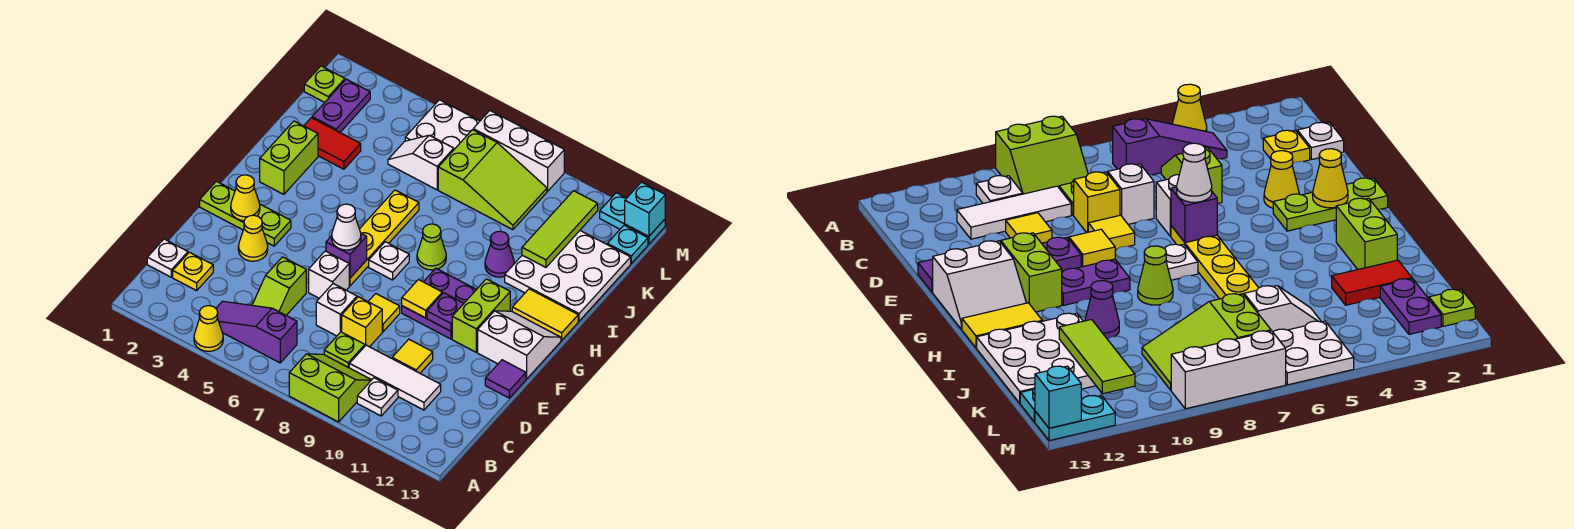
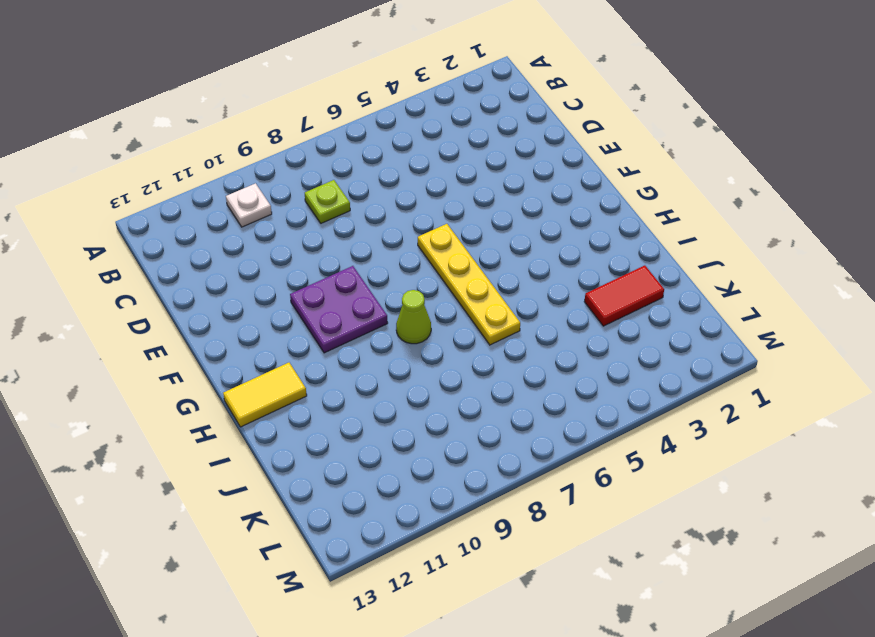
none -> yellow 1x1 cone [194,306,223,351]
none -> lime 2x2 slope [289,354,371,422]
none -> purple 1x3 slope [216,301,297,363]
none -> white 1x1 plate [147,239,188,277]

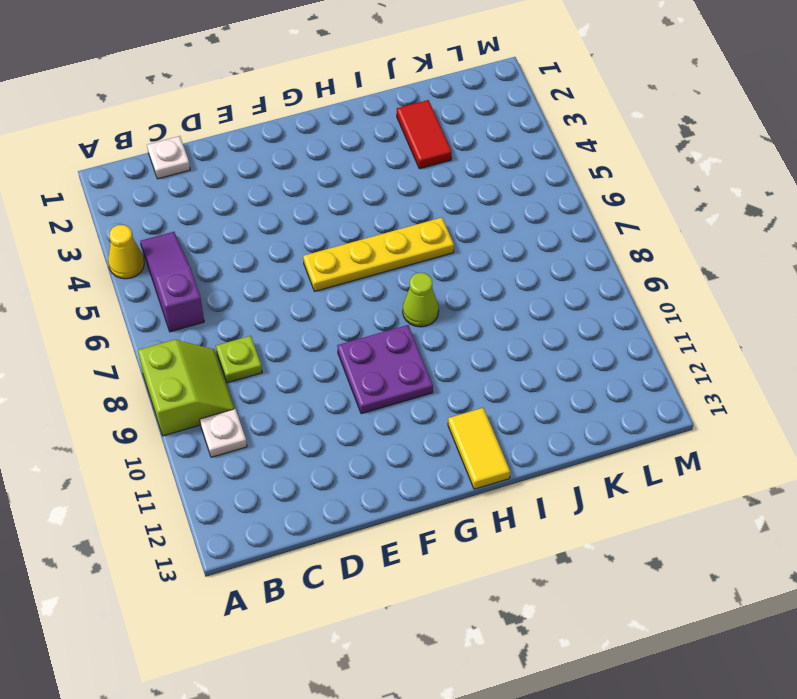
none -> yellow 1x1 plate [173,252,213,291]
none -> lime 1x2 slope [253,257,306,315]
none -> white 1x3 tile [349,345,441,410]
none -> white 1x1 brick [316,284,357,336]

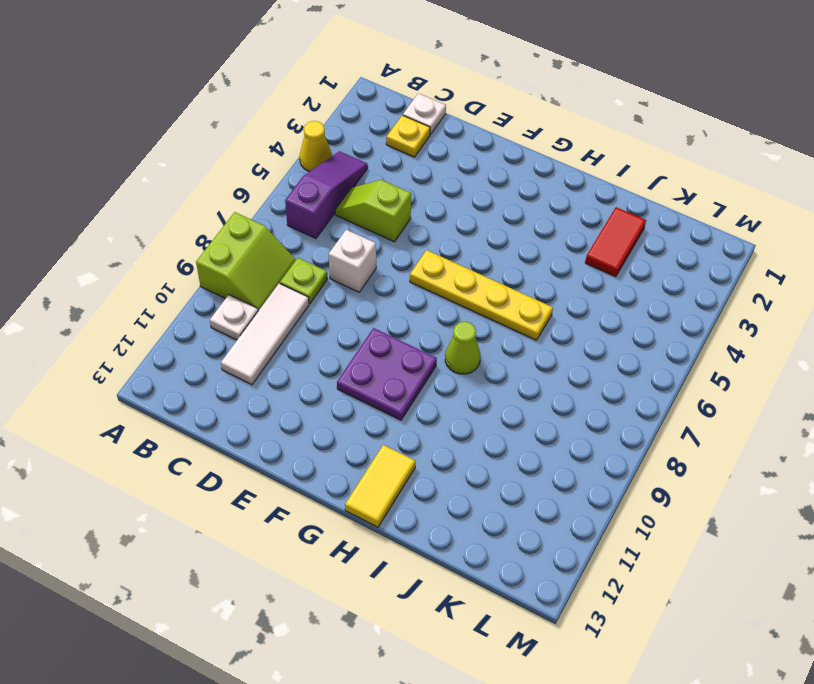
none -> yellow 1x1 brick [342,297,382,347]
none -> yellow 1x1 tile [392,339,433,373]
none -> yellow 1x1 cone [238,215,268,261]
none -> white 1x1 brick [309,251,349,298]

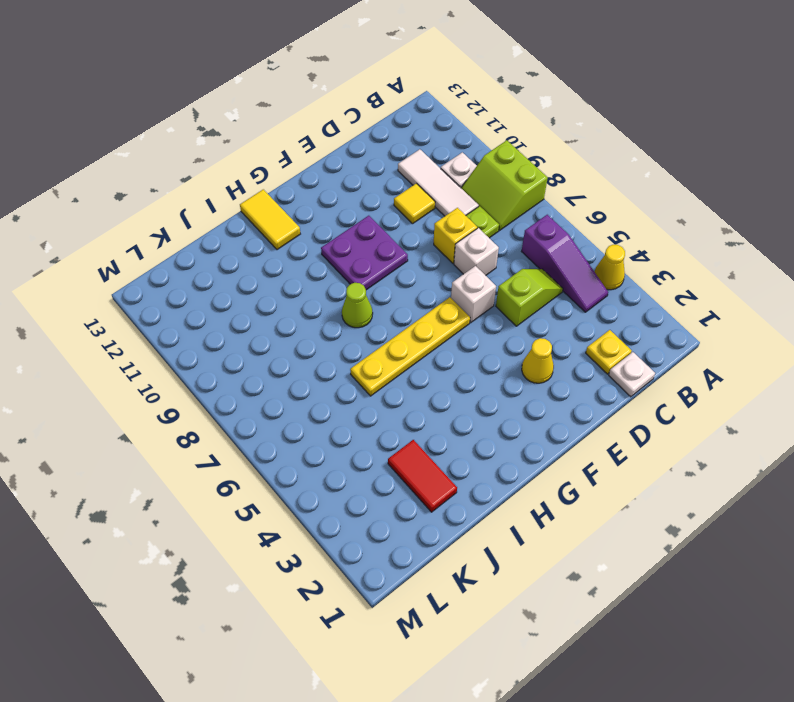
none -> yellow 1x1 tile [368,294,400,332]
none -> purple 1x1 tile [485,360,526,398]
none -> lime 1x3 plate [200,181,291,246]
none -> lime 1x2 brick [452,279,510,352]

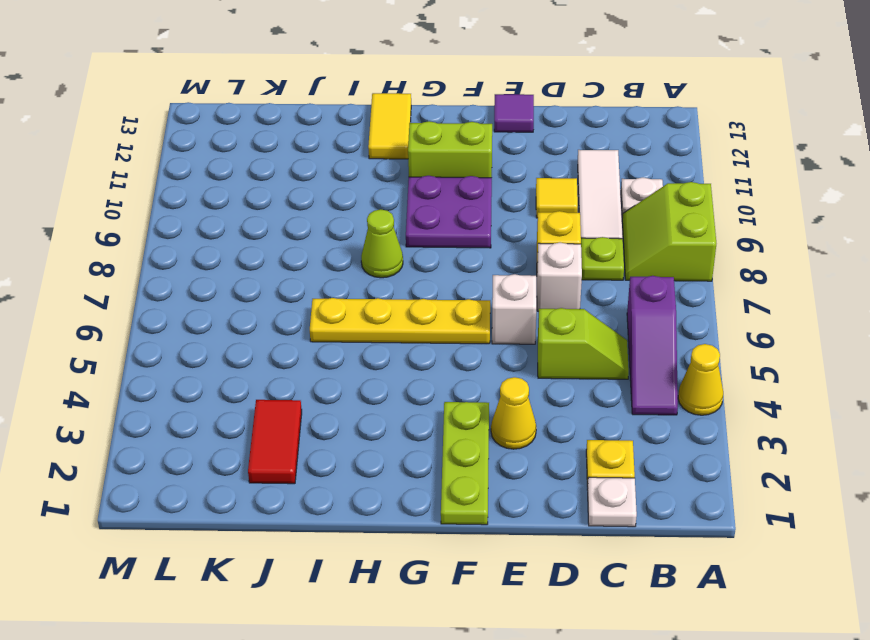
none -> yellow 1x1 tile [368,294,400,332]
none -> white 2x2 slope [478,311,561,379]
none -> white 1x1 plate [369,242,409,280]
none -> lime 1x2 brick [260,121,318,194]

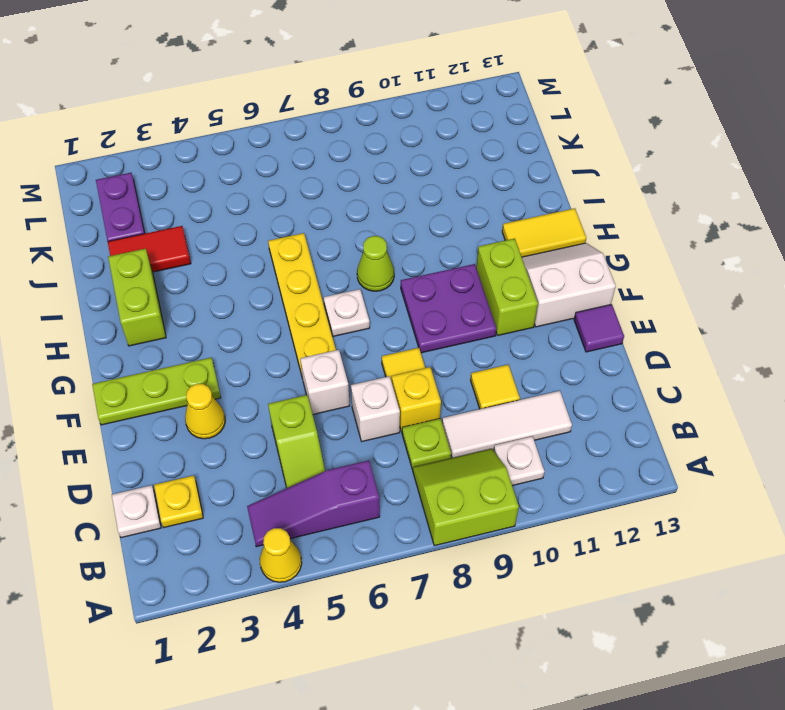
none -> purple 1x1 cone [485,231,514,277]
none -> white 3x3 plate [505,231,631,321]
none -> white 1x2 slope [388,135,454,190]
none -> lime 2x3 slope [438,130,547,230]

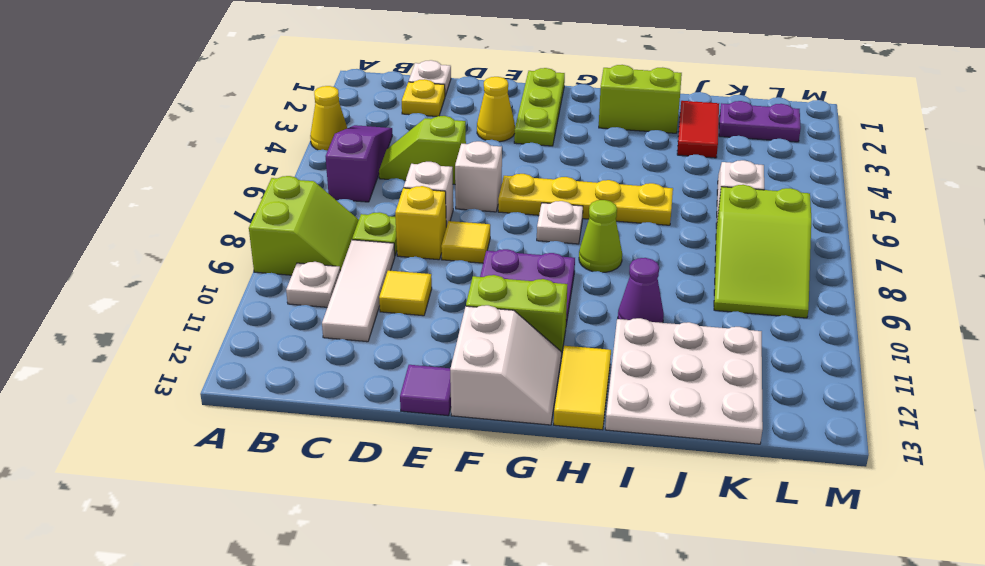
none -> lime 1x1 plate [304,66,345,102]
none -> white 2x2 plate [405,100,480,149]
none -> cyan 1x1 plate [607,225,648,263]
none -> white 1x3 brick [473,111,564,191]

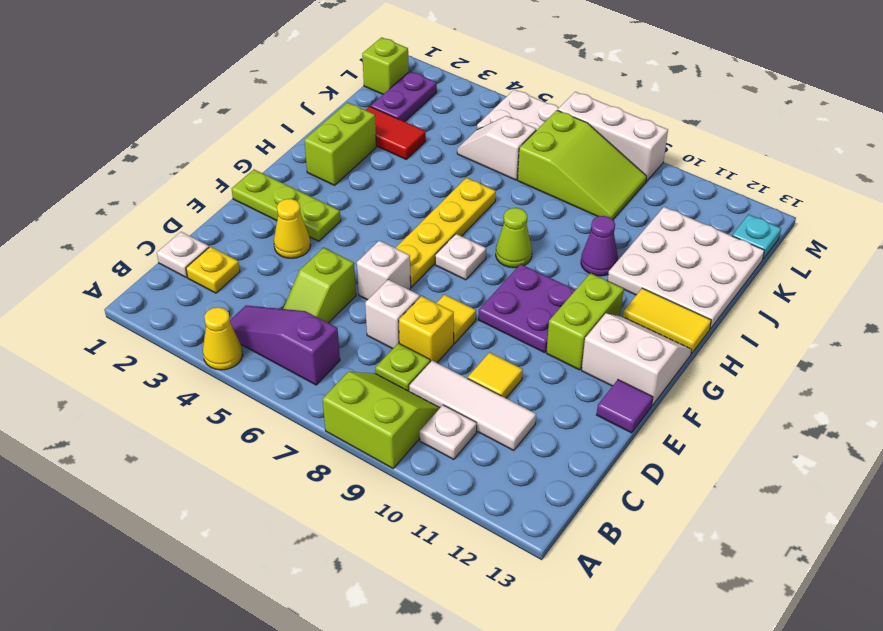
lime 1x1 brick [362,37,409,94] -> lime 1x1 plate [304,66,345,102]
none -> cyan 1x2 plate [600,193,665,244]
none -> yellow 1x1 cone [231,175,260,221]
none -> purple 1x1 brick [326,234,367,278]
none -> yellow 1x1 tile [402,280,442,318]

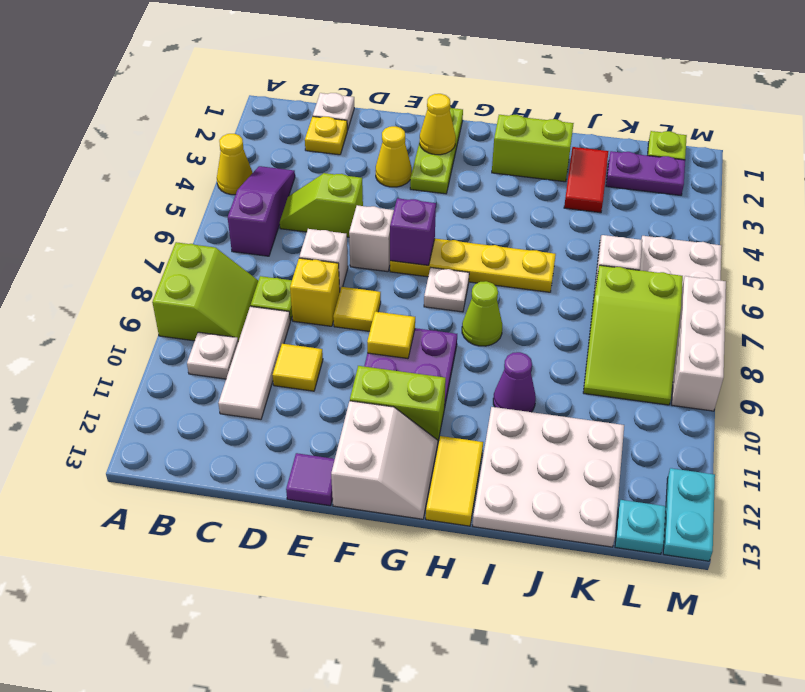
none -> purple 1x1 plate [427,293,464,331]
none -> lime 1x3 tile [522,191,598,267]
none -> cyan 1x1 brick [625,182,665,237]
none -> white 1x1 cone [332,204,361,250]

